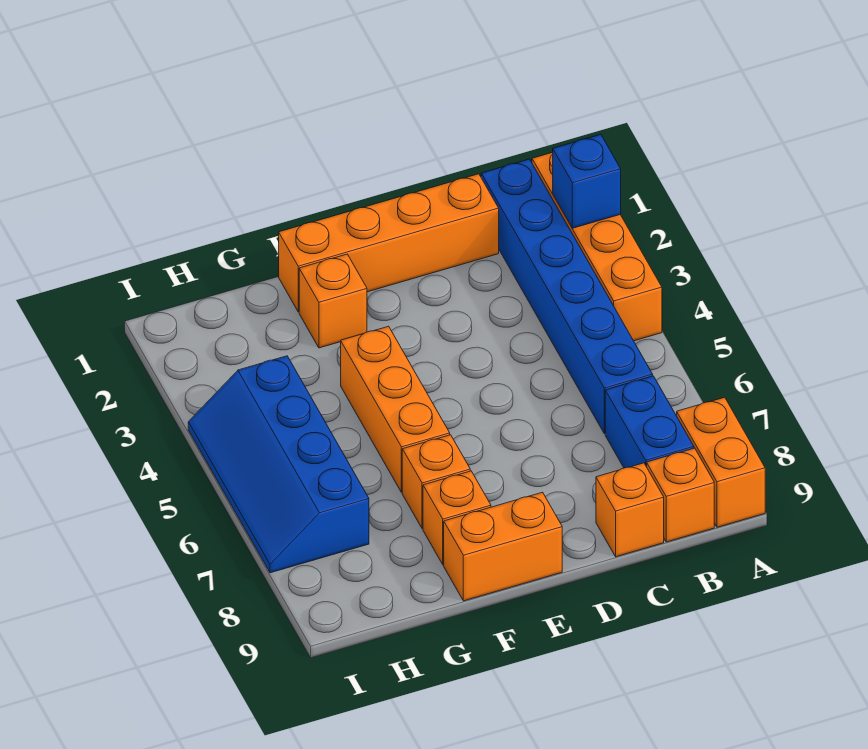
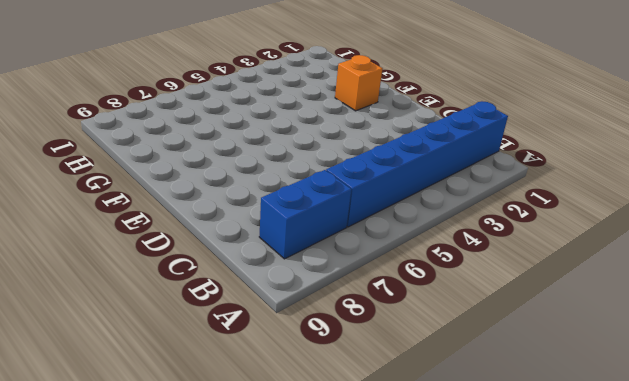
none -> orange 1x4 brick [532,152,662,341]
none -> orange 1x2 brick [677,397,765,527]
none -> orange 1x1 brick [647,448,714,542]

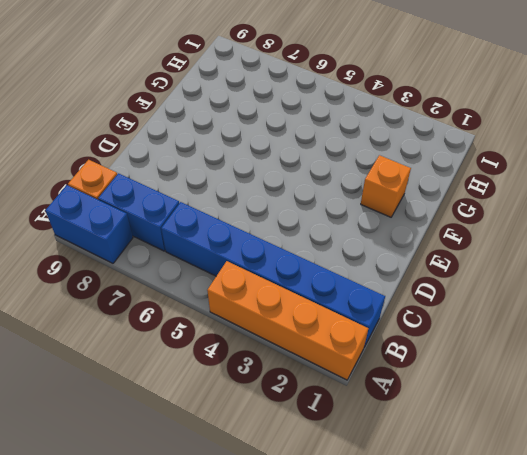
blue 1x2 brick [45,185,133,263] -> orange 1x2 brick [677,397,765,527]
none -> orange 1x4 brick [279,174,499,312]
none -> orange 1x1 brick [596,463,664,557]
none -> orange 1x2 brick [444,492,562,601]

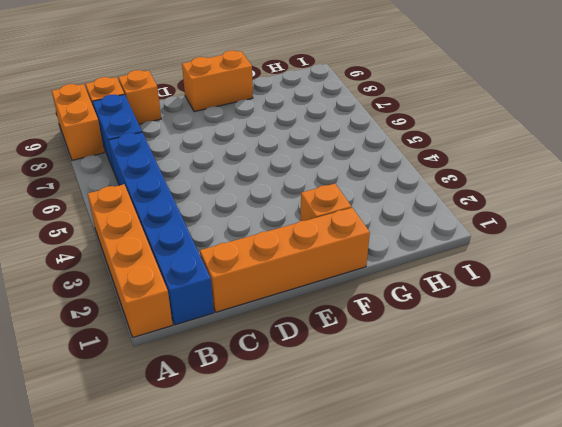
none -> orange 1x3 brick [341,326,450,492]
none -> orange 1x1 brick [402,435,470,529]
none -> orange 1x1 brick [423,471,491,565]

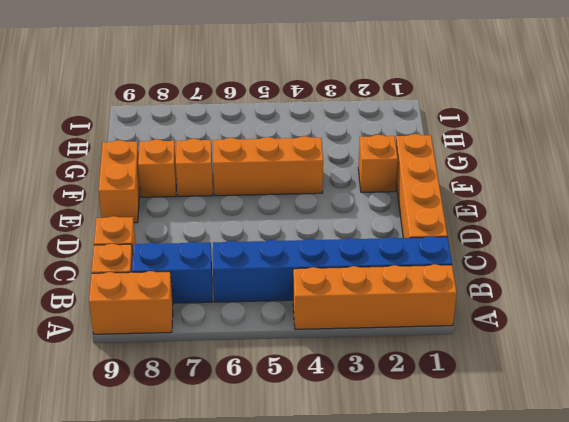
none -> blue 2x4 slope [188,356,369,573]
none -> blue 1x1 brick [553,135,621,228]

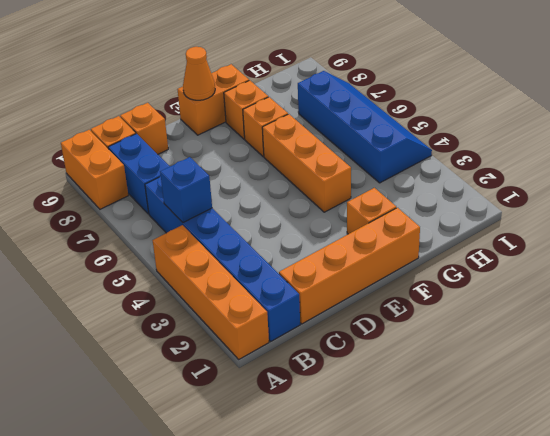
blue 1x1 brick [160,157,212,223] -> blue 1x1 brick moved to [553,135,621,228]
orange 1x1 cone [183,47,215,100] -> none

